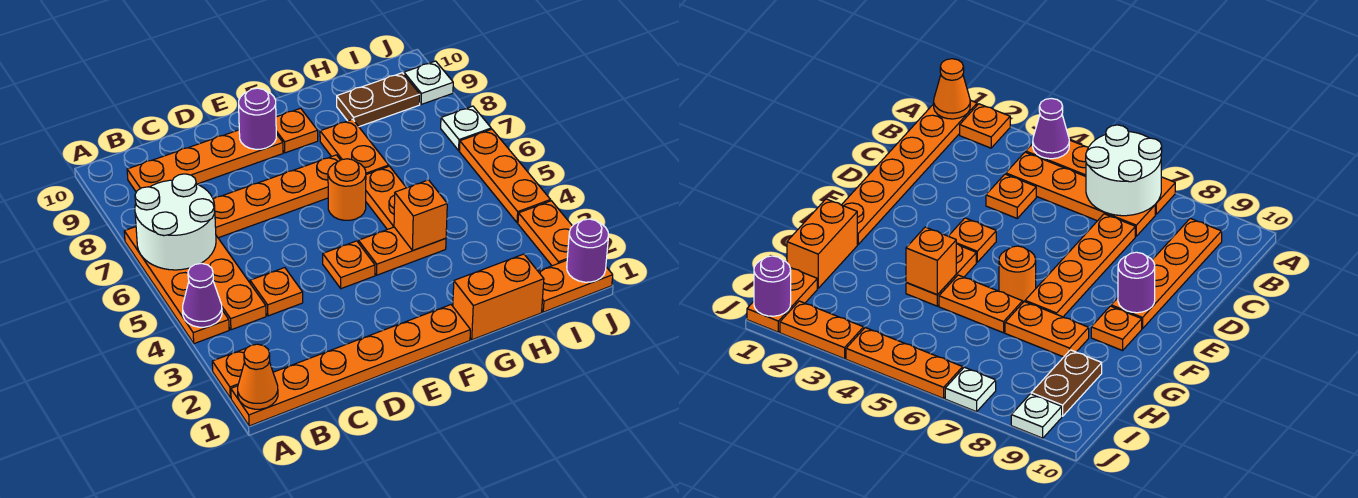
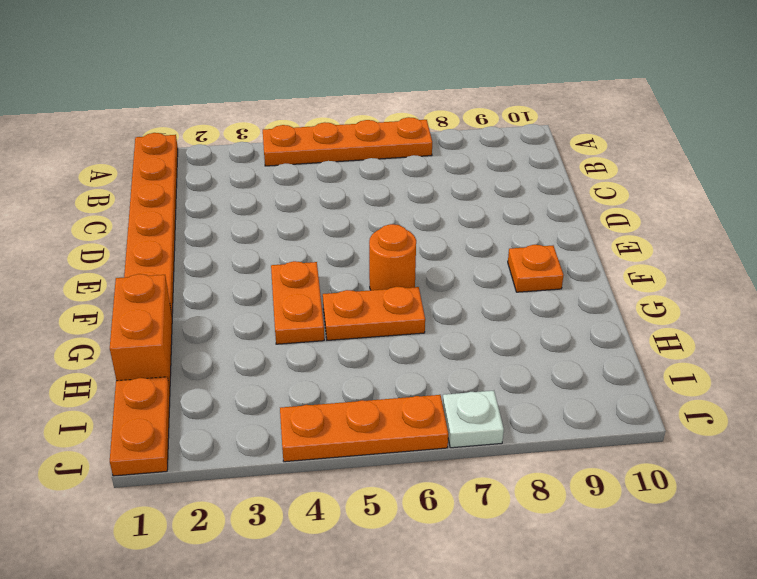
none -> orange 1x1 plate [212,348,246,398]
none -> orange 1x4 plate [202,236,266,330]
none -> orange 1x4 plate [127,130,283,192]

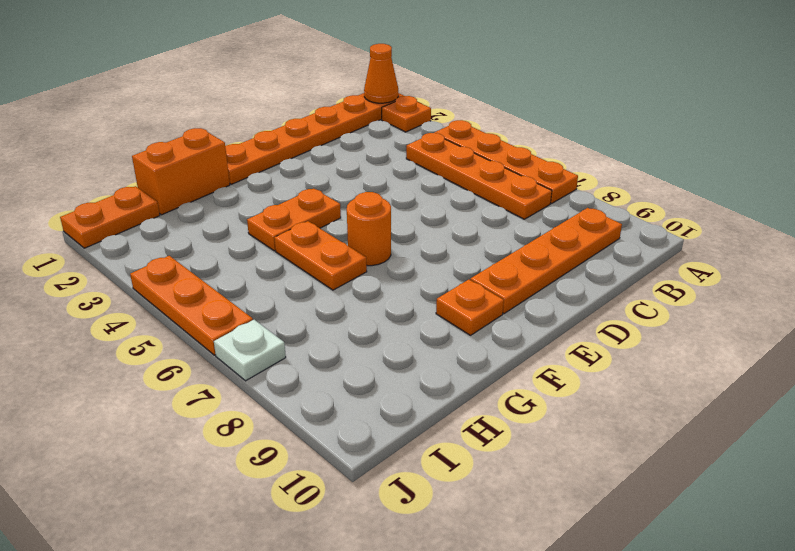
none -> orange 1x1 plate [250,268,303,316]
none -> orange 1x4 plate [213,155,340,238]
none -> orange 1x1 plate [323,241,375,289]

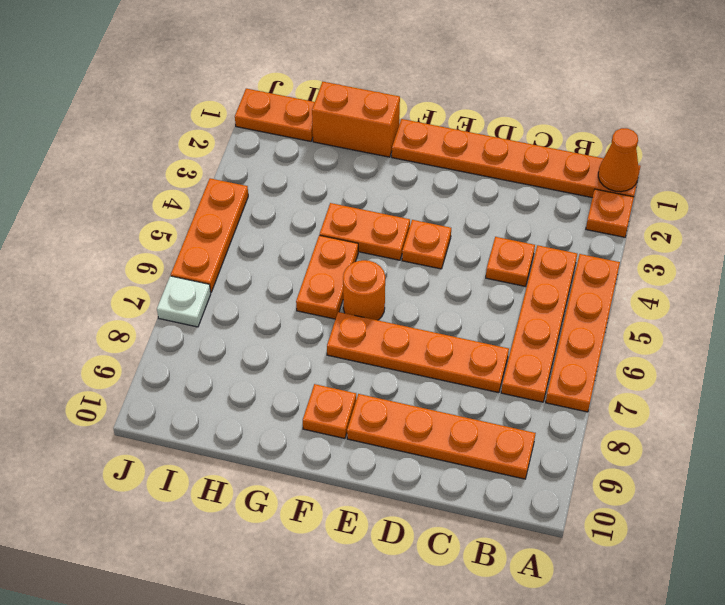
none -> orange 1x2 plate [320,119,389,175]
none -> brown 1x2 plate [337,73,420,127]
none -> orange 1x2 plate [518,201,572,266]

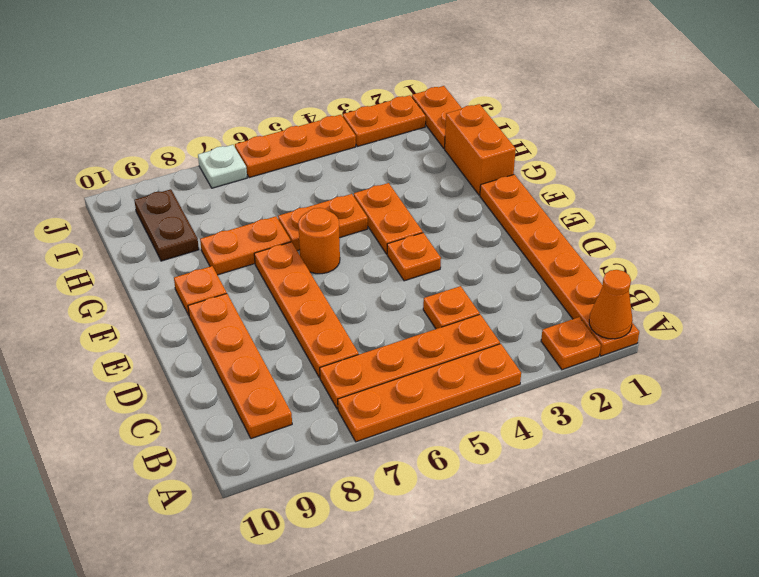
none -> white 1x1 plate [404,61,453,104]
none -> purple 1x1 cone [183,263,222,327]
none -> white 2x2 round brick [135,174,216,270]

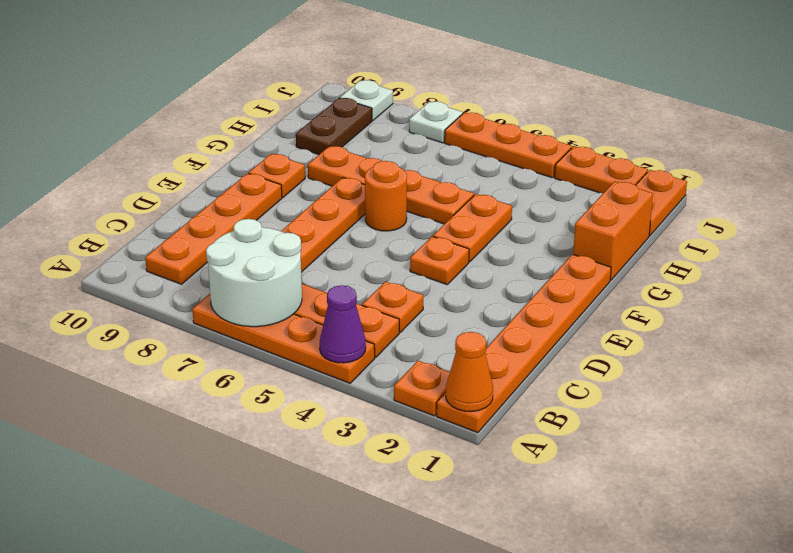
none -> purple 1x1 round brick [239,88,276,149]
none -> orange 1x1 brick [394,180,447,250]
none -> purple 1x1 round brick [567,219,609,282]

